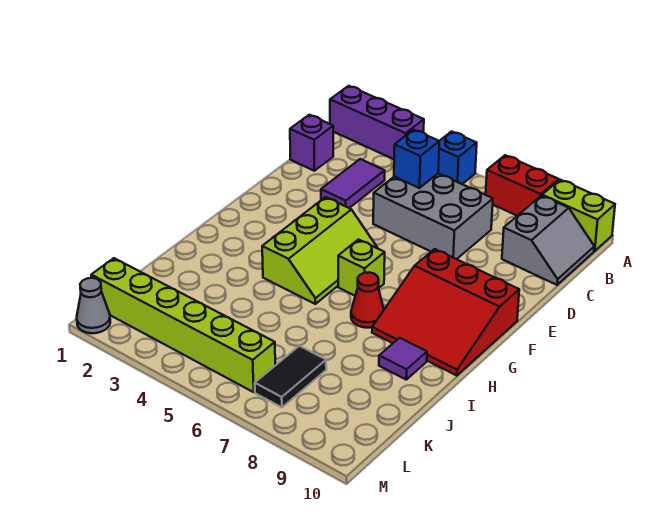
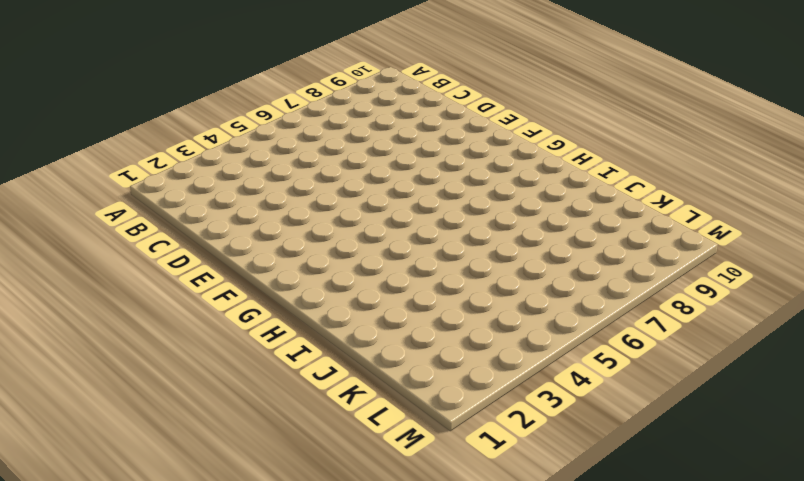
none -> purple 1x3 brick [330,86,424,159]
none -> blue 1x1 brick [438,131,477,184]
none -> red 1x2 brick [486,155,559,216]

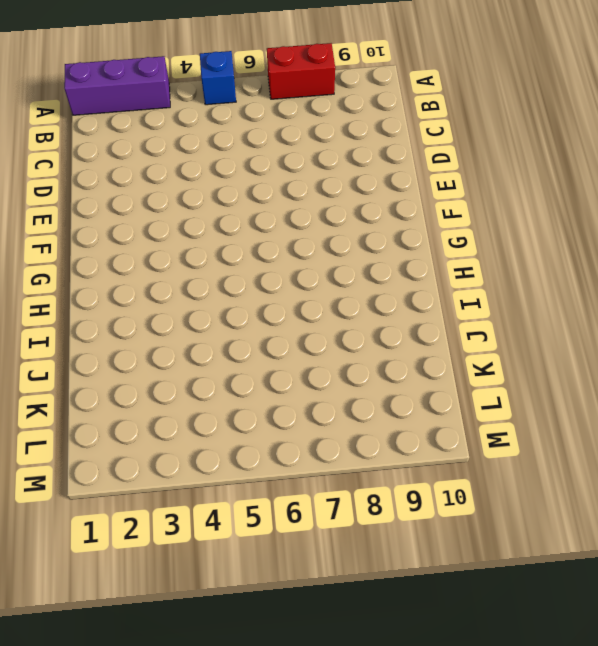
none -> lime 1x2 brick [542,180,615,251]
none -> grey 2x2 slope [502,196,594,285]
none -> purple 1x1 brick [290,115,333,171]

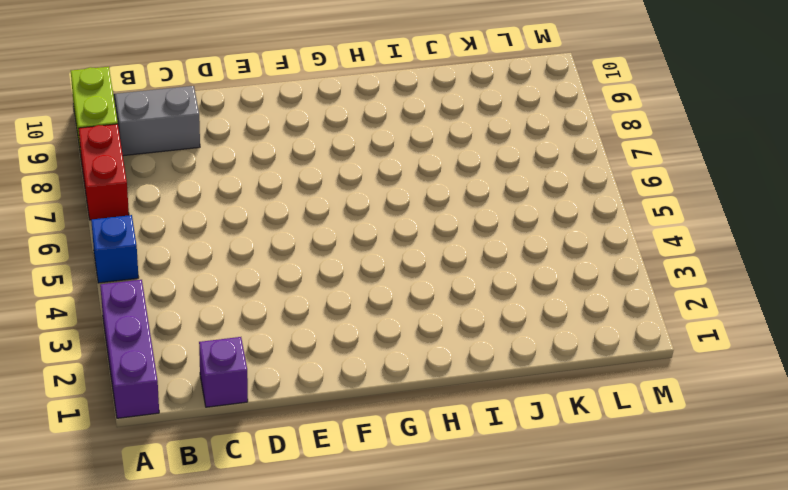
none -> purple 1x2 tile [321,159,385,208]
none -> grey 2x3 brick [373,174,493,259]
none -> lime 2x3 slope [262,197,377,304]

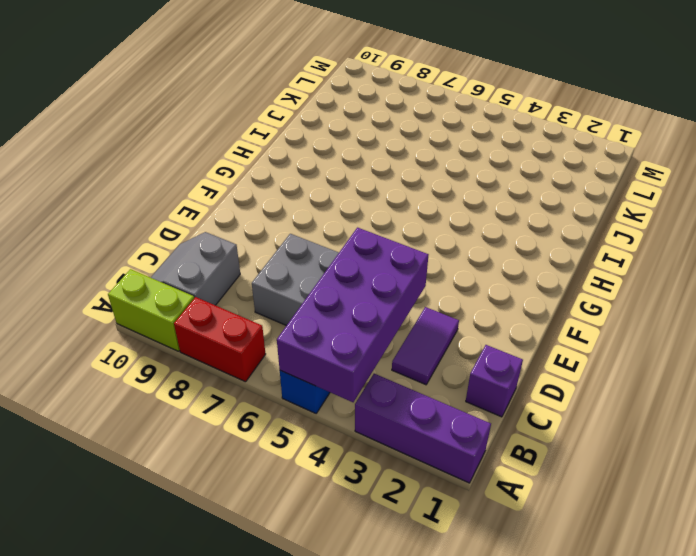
purple 2x4 brick [277,228,428,402] -> blue 1x1 brick [394,130,439,188]
none -> lime 2x3 slope [262,197,377,304]
none -> red 3x3 slope [372,249,519,376]
none -> lime 1x1 brick [338,240,385,296]

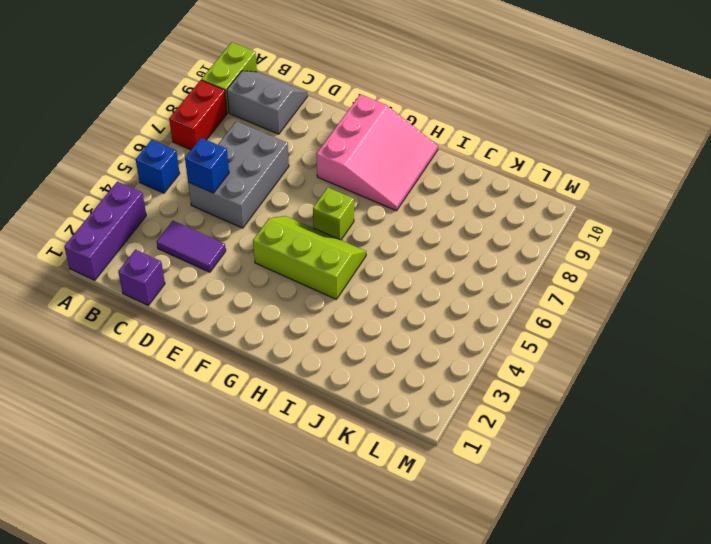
pink 3x3 slope [317,94,438,211] -> red 3x3 slope [372,249,519,376]
none -> red 1x1 cone [351,272,384,328]
none -> purple 1x1 tile [379,338,427,380]
none -> black 1x2 tile [255,346,326,407]

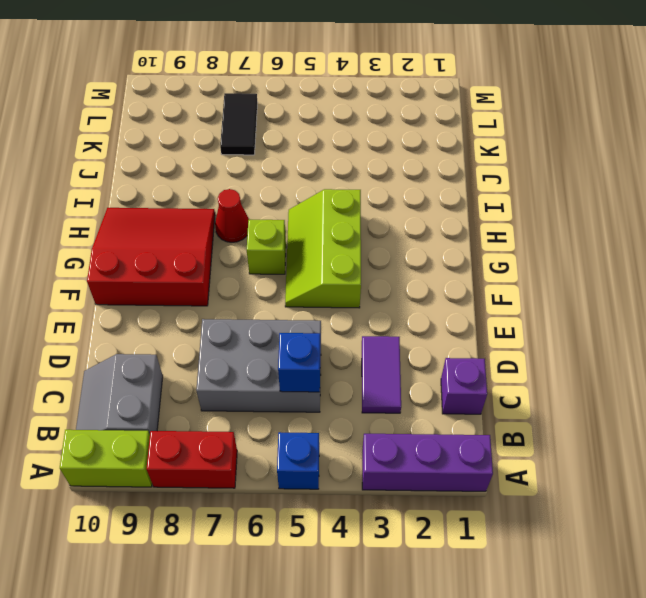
none -> purple 1x1 tile [379,338,427,380]
none -> lime 1x6 brick [91,258,275,392]
none -> grey 1x1 cone [77,278,110,333]

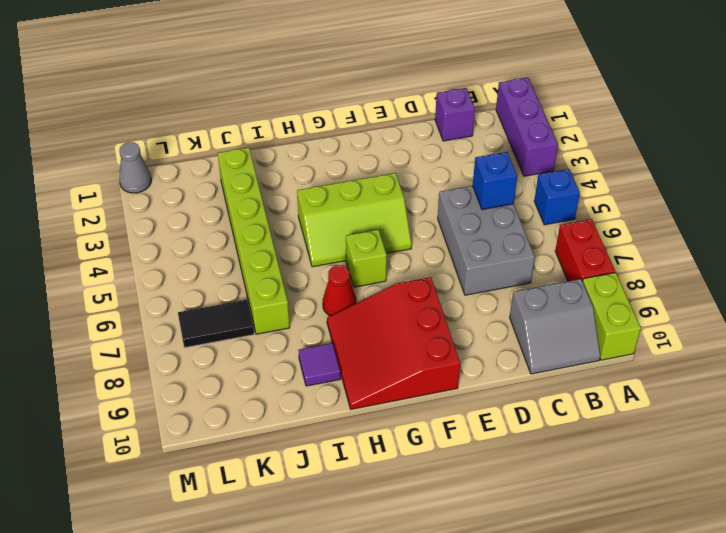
lime 1x6 brick [218,148,290,334] -> lime 1x6 brick moved to [91,258,275,392]
none -> purple 1x2 tile [321,159,385,208]

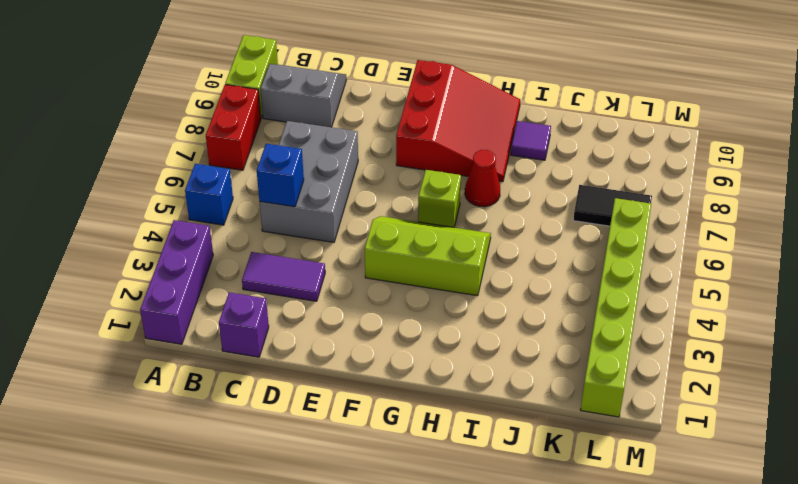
none -> grey 1x1 cone [77,278,110,333]

